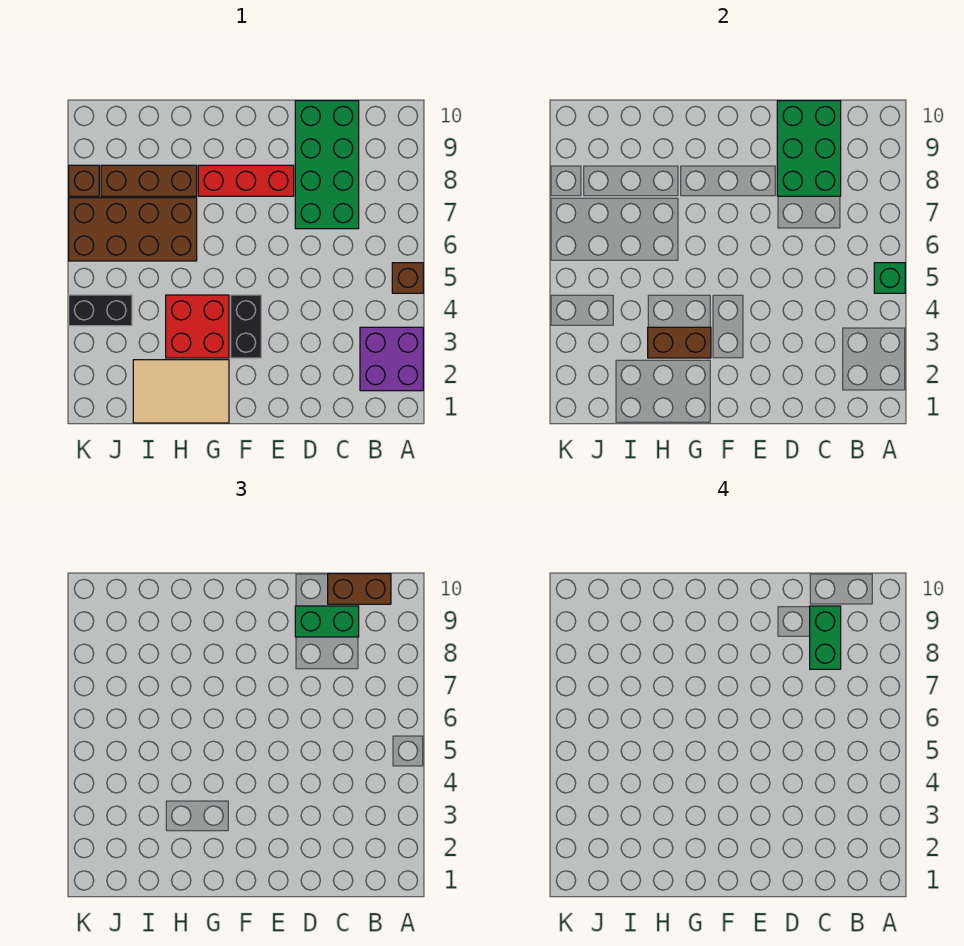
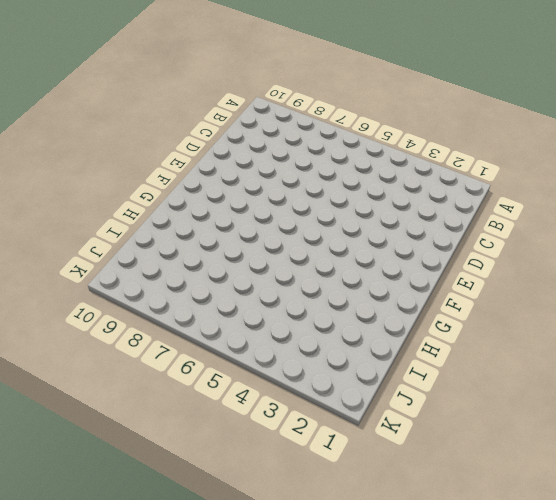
none -> purple 2x2 brick [360,327,423,391]
none -> brown 1x1 brick [392,263,423,293]
none -> green 2x4 brick [295,101,359,229]

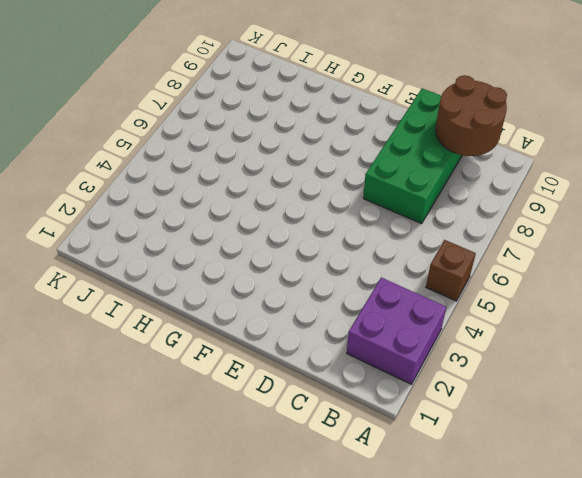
brown 2x2 round brick [435,75,507,156] -> green 2x3 brick [777,101,841,196]
none -> red 1x3 brick [198,165,294,196]
none -> black 1x2 brick [231,295,261,358]
none -> tan 2x3 tile [133,360,229,423]

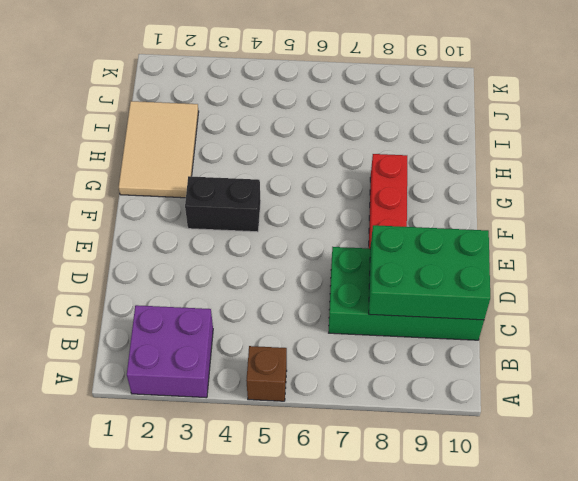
none -> red 2x2 brick [166,295,229,358]
none -> brown 2x4 brick [69,198,197,261]
none -> brown 1x3 brick [101,165,197,196]

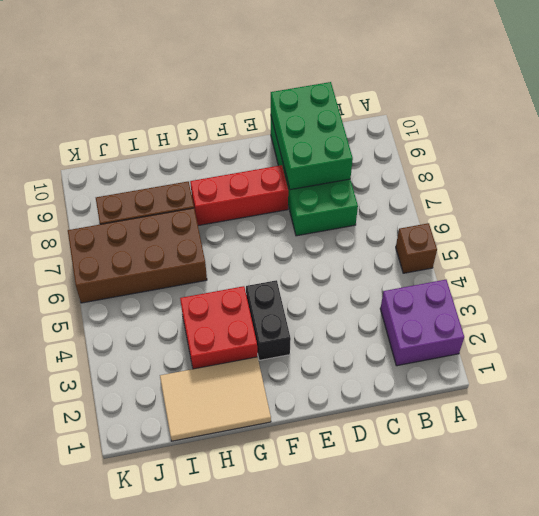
none -> black 1x2 brick [69,295,132,326]
none -> brown 1x1 brick [69,165,99,196]
none -> green 1x1 brick [874,263,905,293]

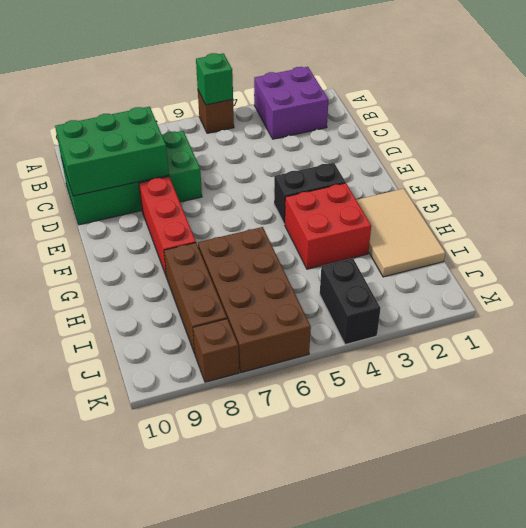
none -> brown 1x2 brick [648,327,711,358]
none -> brown 1x2 brick [328,574,391,604]
none -> green 1x2 brick [295,606,359,637]

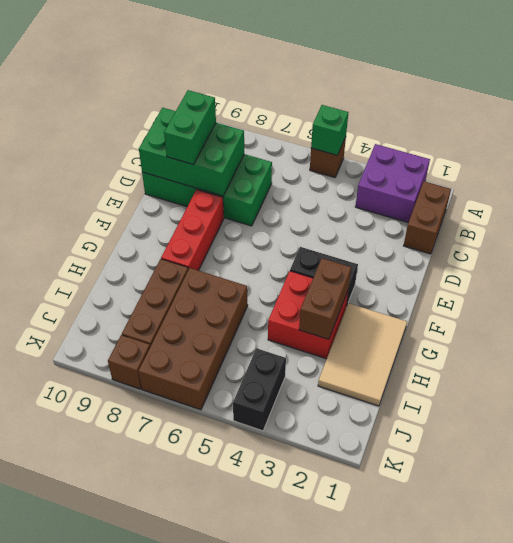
brown 1x2 brick [404,181,451,254] -> brown 1x2 brick moved to [328,574,391,604]
none -> green 1x2 brick [810,606,841,669]

